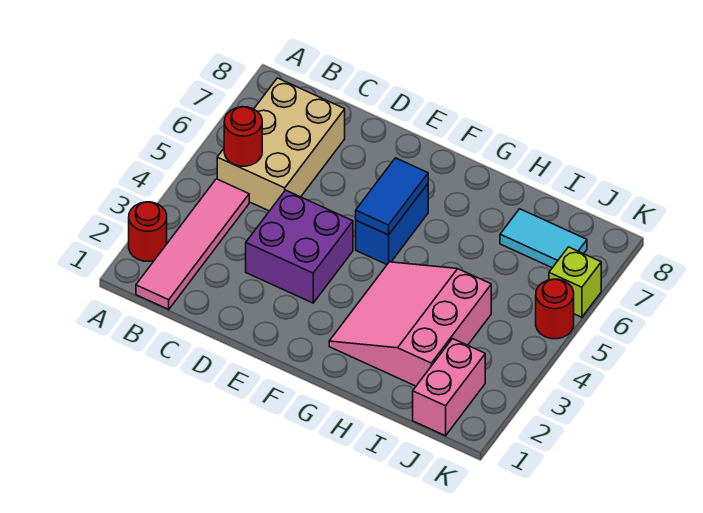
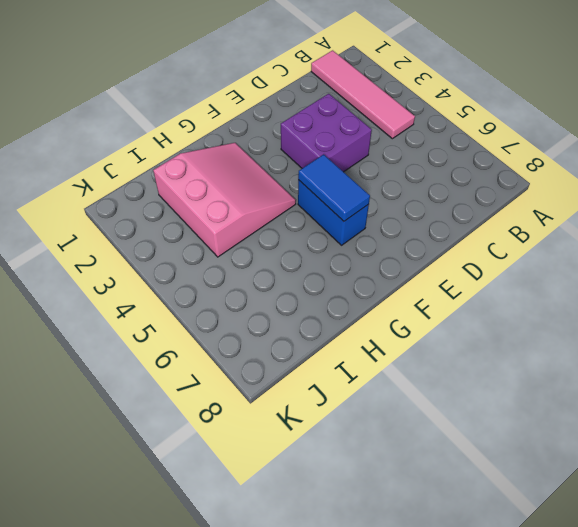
none -> red 1x1 round brick [129,202,167,261]
none -> tan 2x3 brick [217,78,345,211]
none -> cyan 1x2 tile [500,209,587,268]

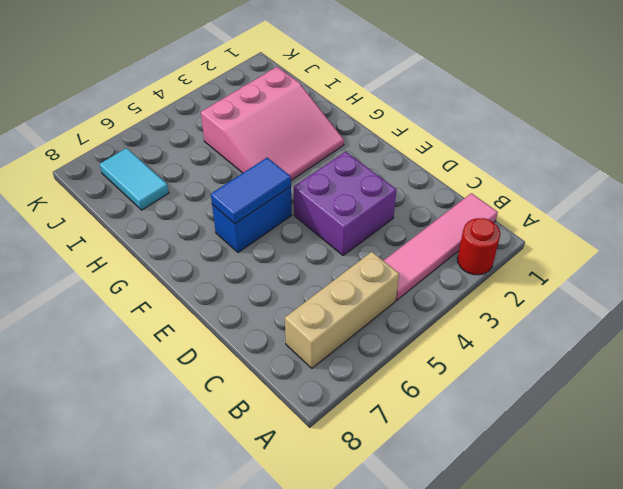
tan 1x3 brick [285,252,399,368] -> tan 2x3 brick [217,78,345,211]
none -> pink 1x2 brick [413,339,485,436]
none -> red 1x1 round brick [536,279,574,339]
none -> lime 1x1 brick [549,247,601,317]

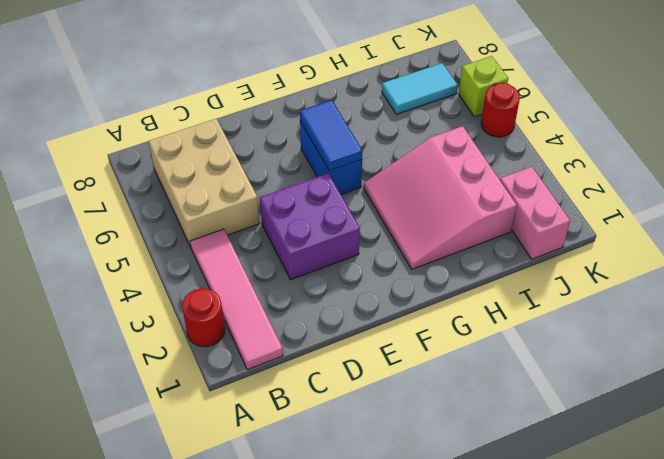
none -> red 1x1 round brick [224,107,262,166]

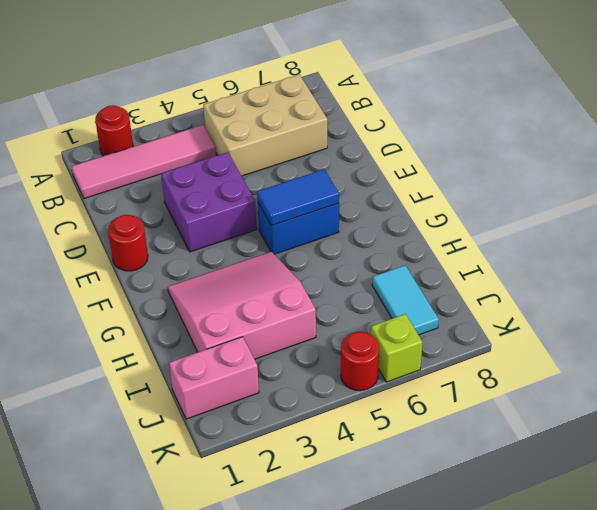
red 1x1 round brick [108,215,148,271] -> red 1x1 round brick moved to [224,107,262,166]

